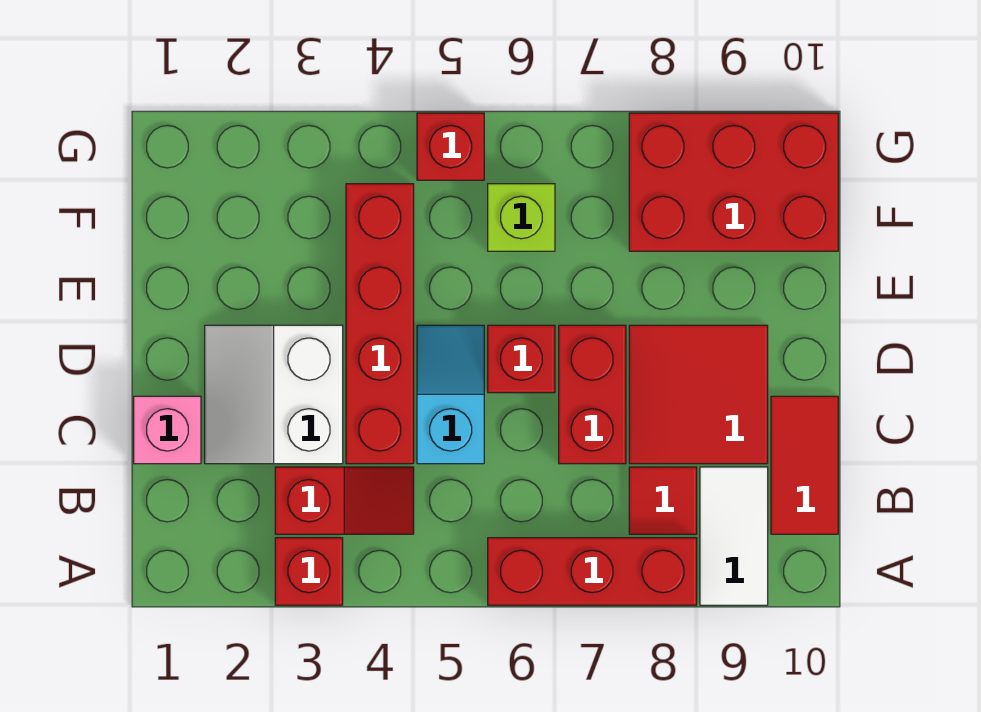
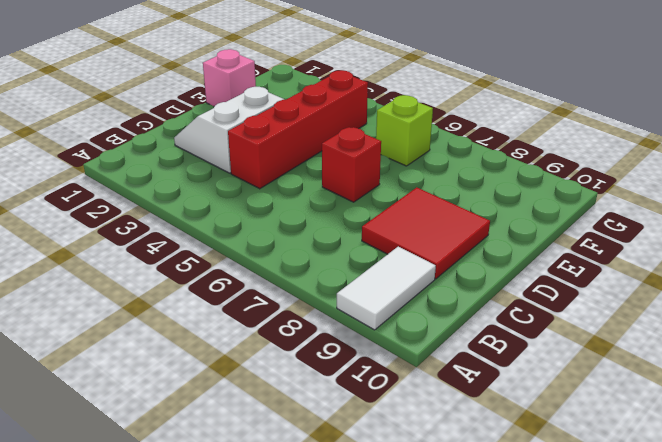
pink 1x1 brick [203,49,256,106] -> pink 1x1 brick moved to [134,396,201,464]
none -> red 1x1 brick [275,538,343,605]
none -> red 1x3 brick [488,538,697,605]
none -> red 1x2 slope [275,467,414,534]

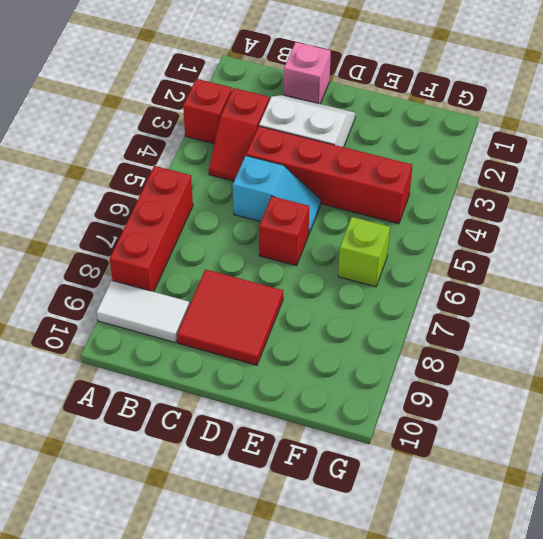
none -> red 1x1 tile [629,467,697,534]
none -> red 1x2 tile [771,396,838,534]
none -> red 1x2 brick [559,325,626,464]

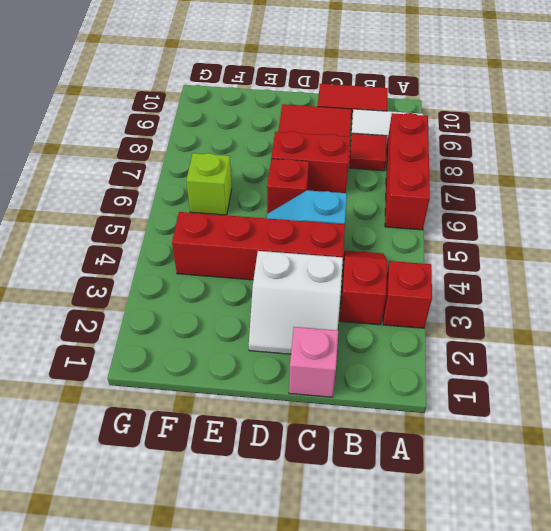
none -> red 2x3 brick [629,113,838,251]
none -> red 1x1 brick [417,113,484,180]

